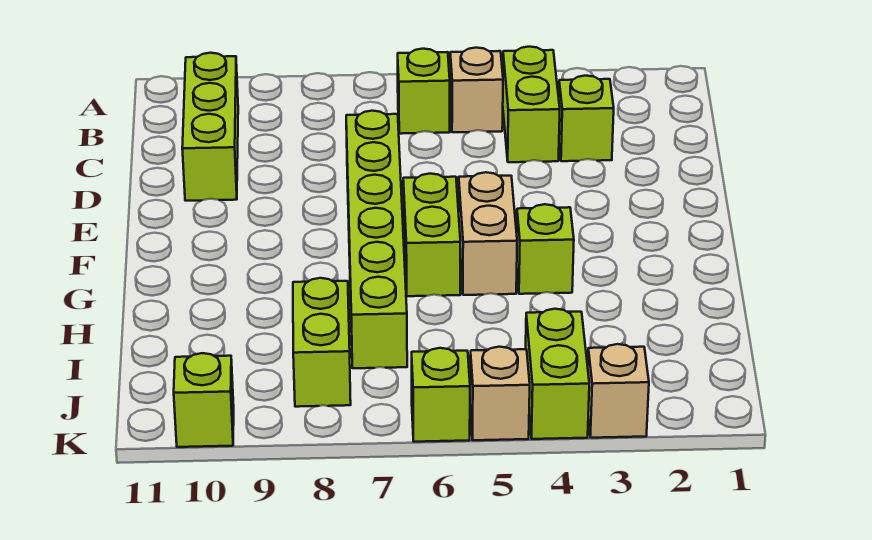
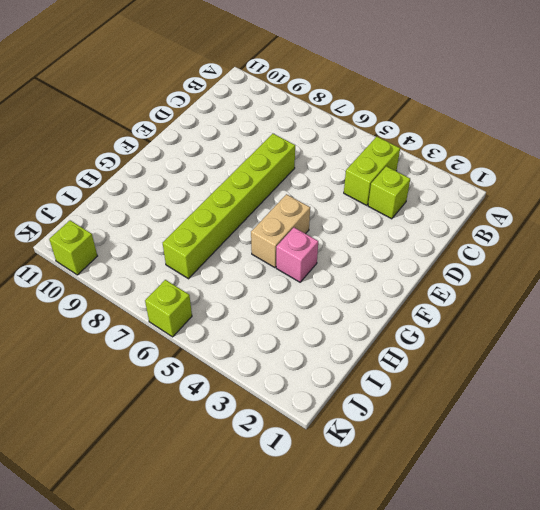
pink 1x1 brick [276,228,318,282] -> lime 1x1 brick [517,204,574,294]
none -> tan 1x1 brick [450,48,503,132]
none -> lime 1x1 brick [398,49,450,134]
none -> lime 1x3 brick [182,53,238,201]

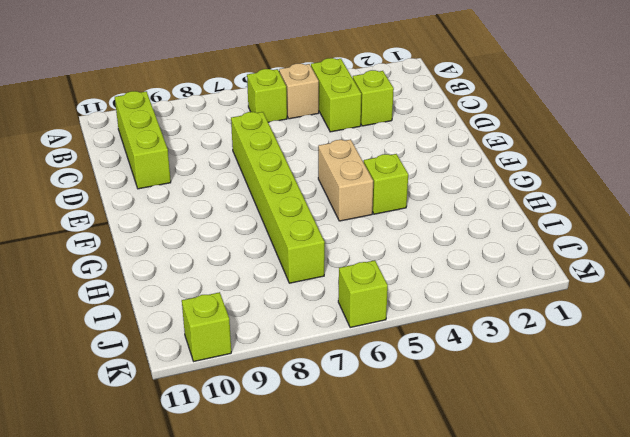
none -> lime 1x2 brick [403,174,460,296]
none -> lime 1x2 brick [293,278,351,407]
none -> lime 1x2 brick [526,309,589,439]

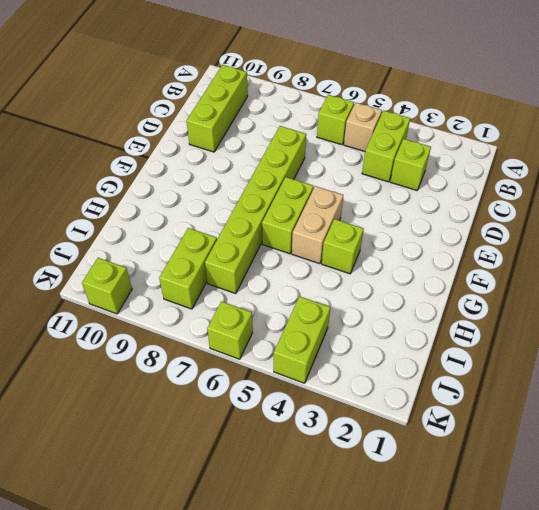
none -> tan 1x1 brick [588,344,649,438]
none -> tan 1x1 brick [470,347,530,440]

